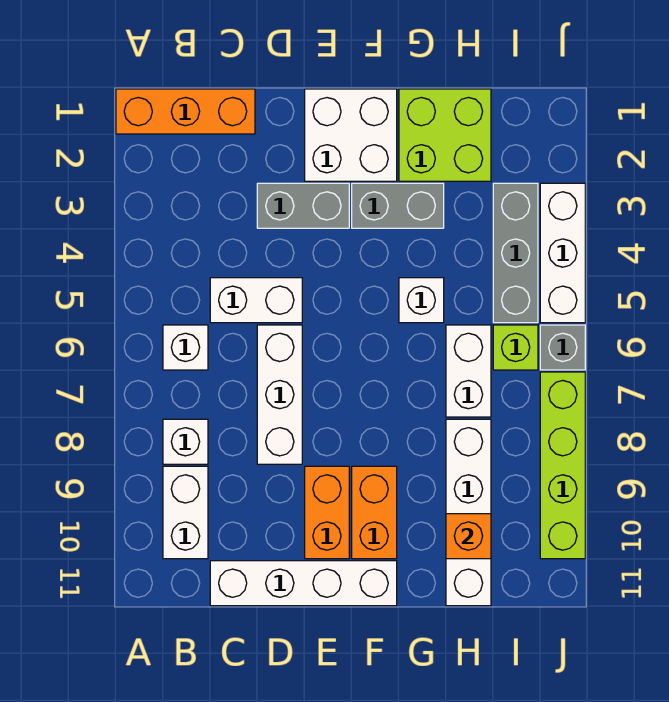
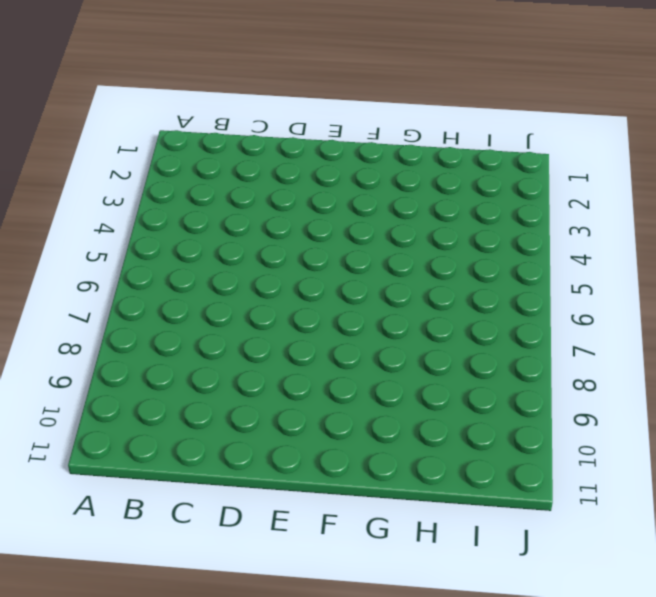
none -> orange 1x3 brick [116,89,255,134]
none -> white 1x1 brick [163,325,208,370]
none -> white 1x1 brick [163,419,208,464]

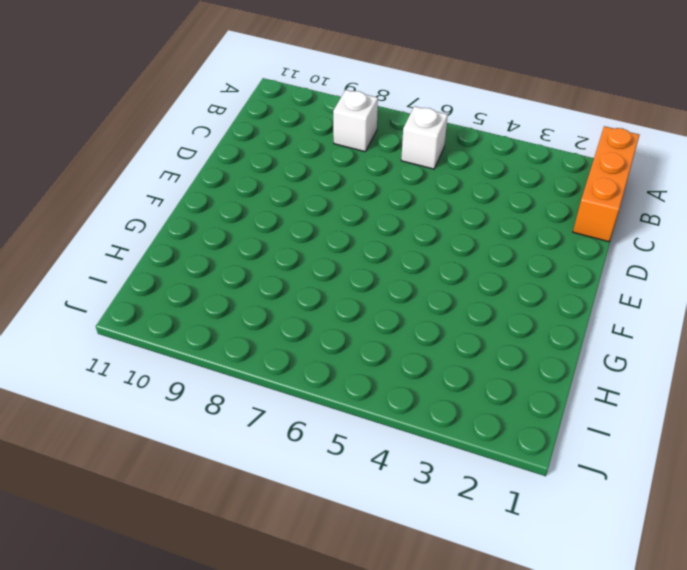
none -> white 1x2 brick [163,466,208,559]
none -> white 1x2 brick [210,278,302,323]
none -> white 1x4 brick [210,561,397,606]

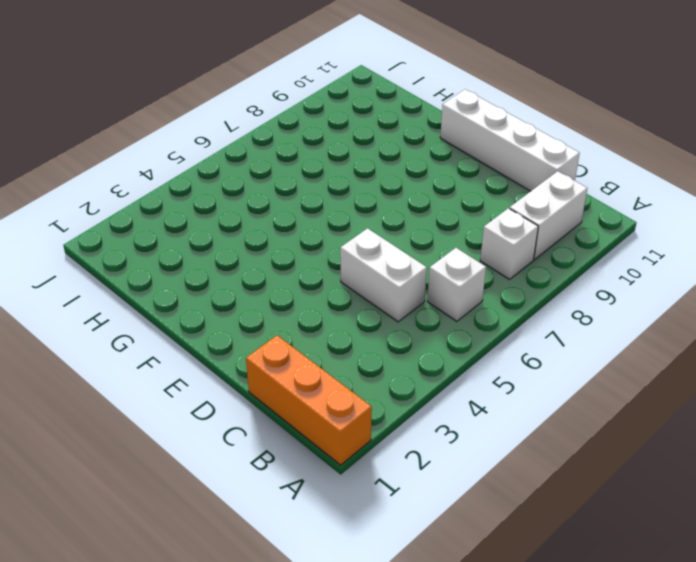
none -> grey 1x2 brick [257,183,349,228]
none -> white 1x3 brick [257,325,302,464]
none -> white 2x2 brick [305,89,397,181]

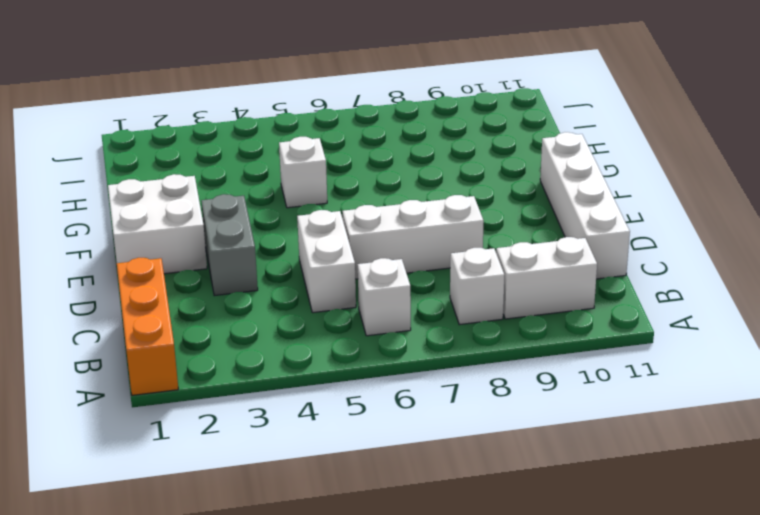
none -> orange 1x2 brick [305,466,349,559]
none -> grey 1x2 brick [352,183,444,228]
none -> orange 1x2 brick [352,466,397,559]

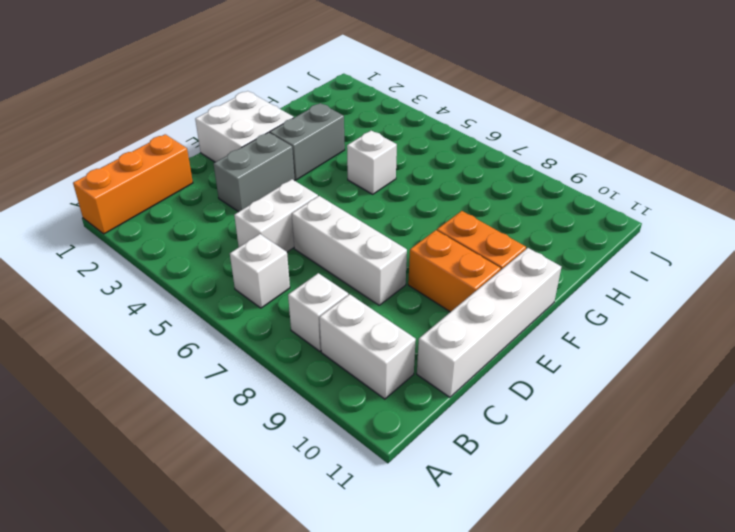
none -> lime 2x2 brick [399,89,491,181]
none -> white 1x2 brick [446,325,491,417]
none -> white 1x4 brick [446,419,491,606]

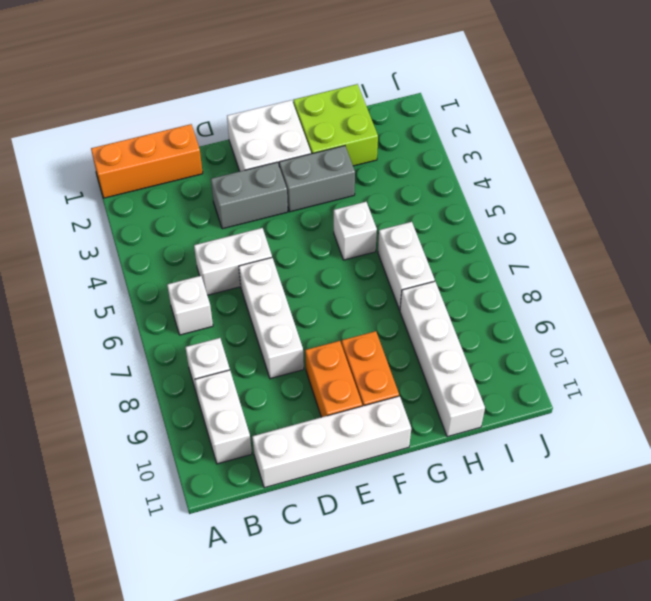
none -> grey 1x3 brick [493,183,538,323]
none -> lime 1x1 brick [493,325,538,370]
none -> white 1x3 brick [540,183,585,323]

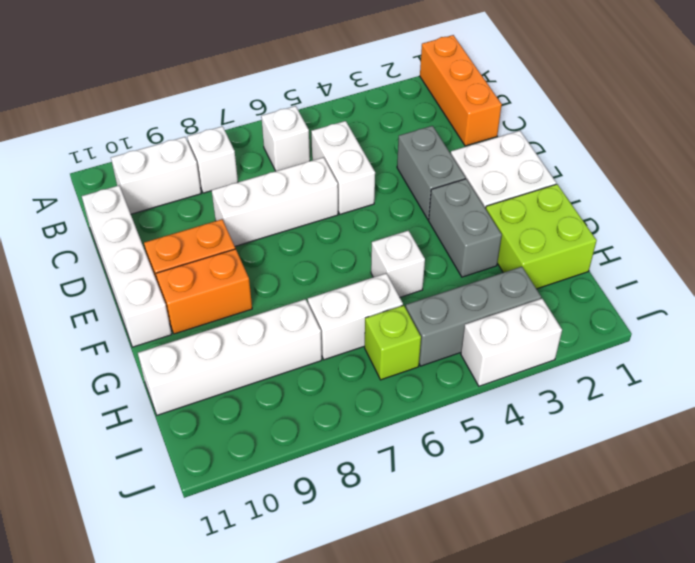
white 1x2 brick [461,299,562,386] -> white 1x3 brick [540,183,585,323]
none -> grey 1x1 brick [540,325,585,370]
none -> lime 1x4 brick [540,372,585,559]
none -> orange 1x1 brick [446,514,491,559]

